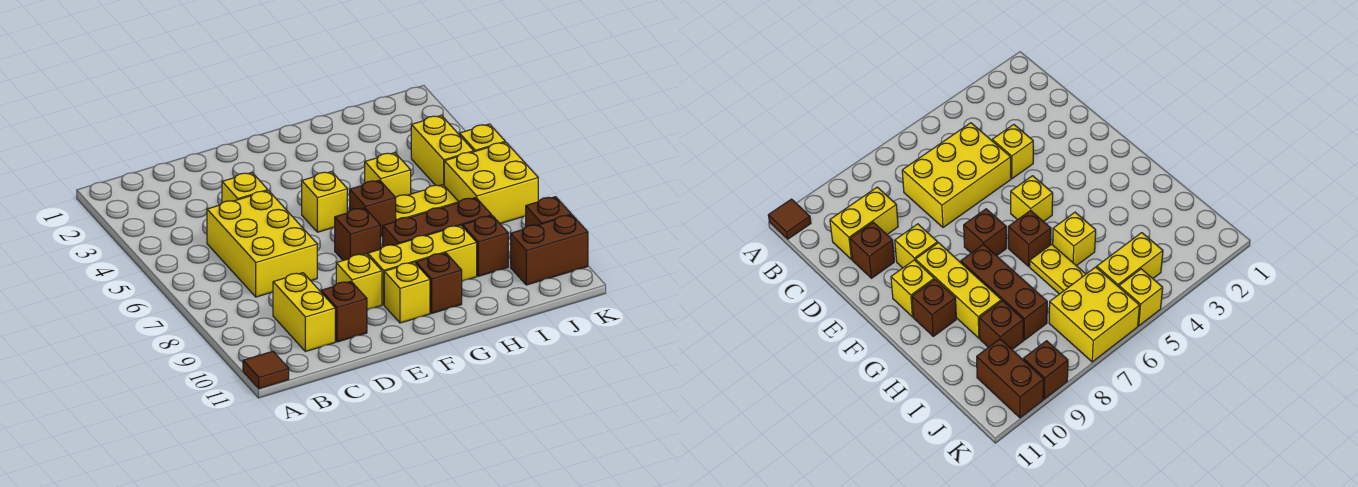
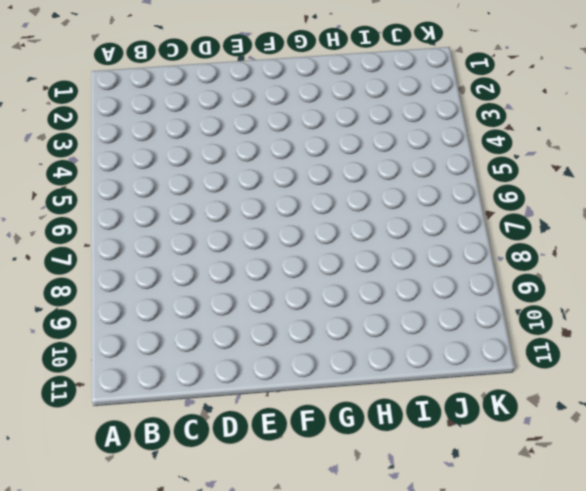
none -> brown 1x1 tile [243,351,289,389]
none -> yellow 2x3 brick [207,191,317,297]
none -> yellow 1x2 brick [273,273,335,352]

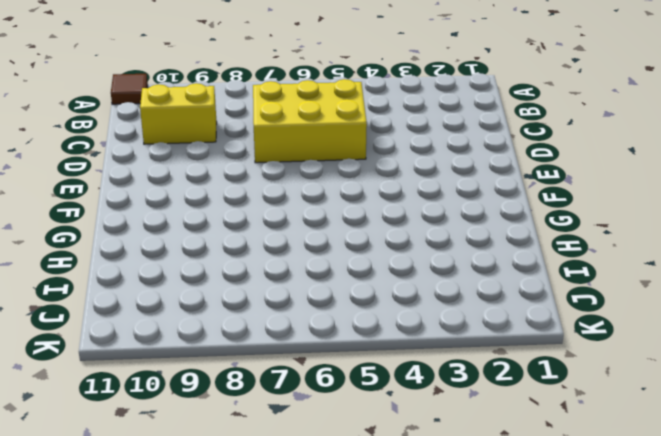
none -> yellow 1x1 brick [222,172,268,203]
none -> brown 1x1 brick [321,281,367,342]
none -> yellow 1x1 brick [336,254,382,310]

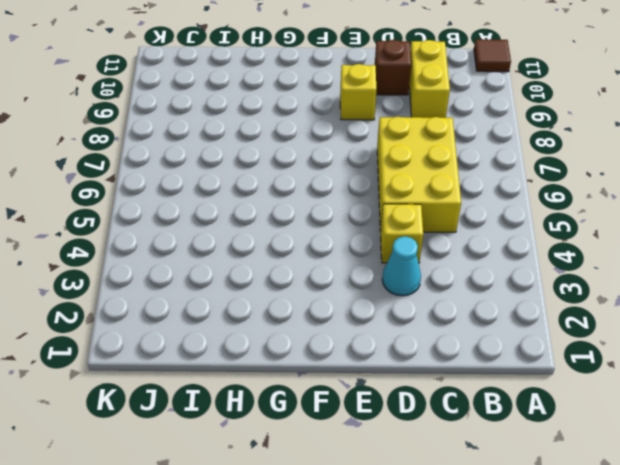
cyan 1x1 cone [382,236,421,296] -> none
none -> yellow 1x1 brick [302,172,347,232]
none -> brown 1x1 brick [335,208,381,260]
none -> yellow 1x3 brick [368,225,477,305]

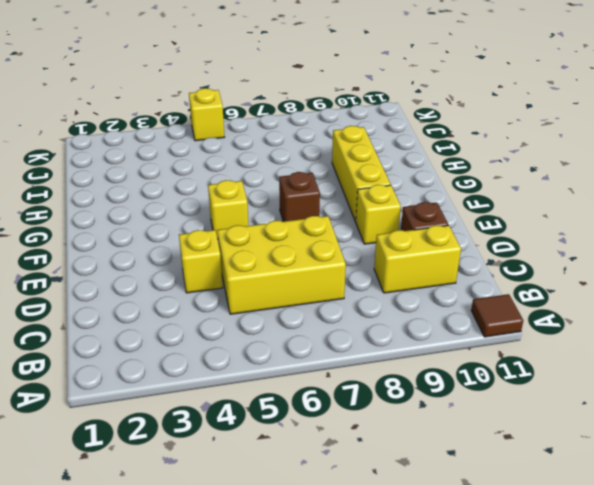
none -> yellow 1x1 brick [384,262,430,323]
none -> brown 1x1 brick [350,180,396,236]
none -> brown 1x3 brick [383,198,492,247]

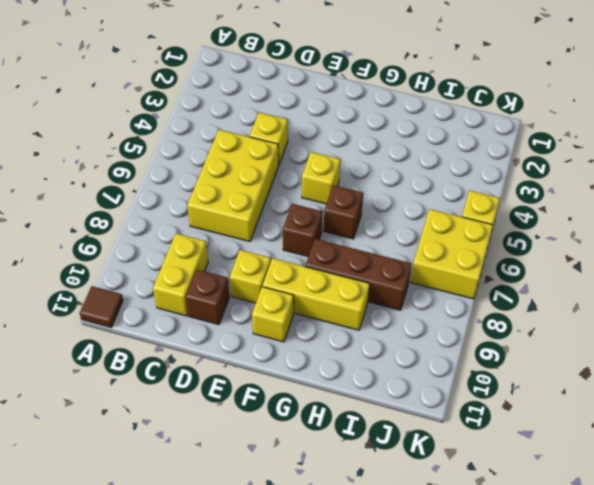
none -> brown 1x1 brick [416,253,462,313]
none -> yellow 1x1 brick [365,152,411,197]
none -> yellow 1x2 plate [396,185,459,220]

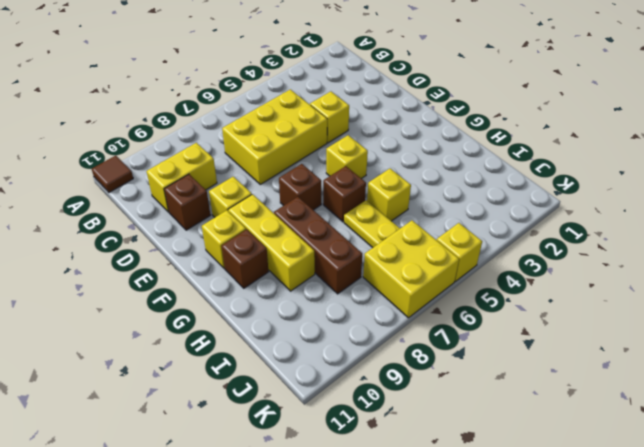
none -> brown 1x1 brick [462,216,508,276]
none -> yellow 1x2 brick [411,115,474,186]
none -> brown 1x2 brick [511,215,588,285]

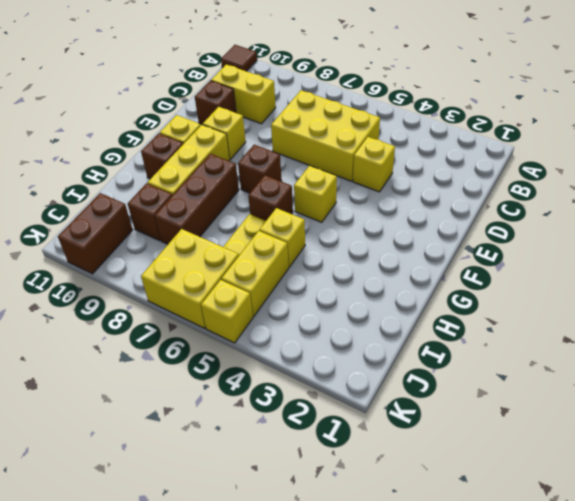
yellow 1x2 brick [221,231,289,317] -> yellow 1x2 brick turned to [411,115,474,186]
none -> brown 1x1 brick [526,197,571,227]

